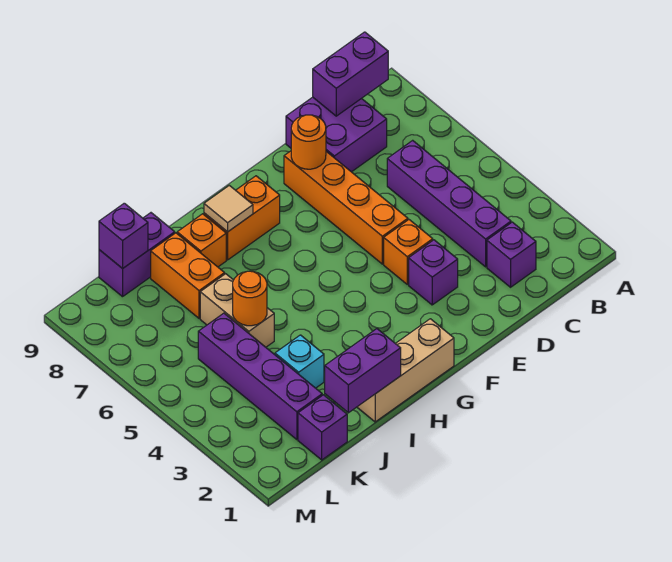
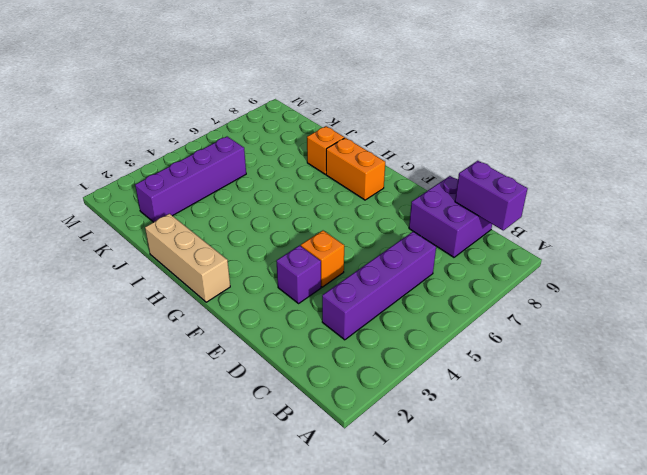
none -> purple 1x1 brick [487,222,536,287]
none -> orange 1x4 brick [284,151,408,264]
none -> cyan 1x1 brick [275,335,324,388]

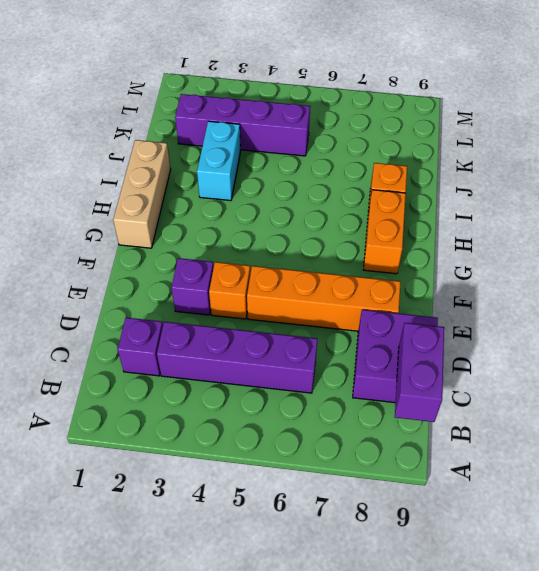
cyan 1x2 brick [197,121,241,201] -> cyan 1x1 brick [275,335,324,388]
none -> tan 1x2 brick [200,274,274,347]
none -> orange 1x2 brick [151,233,225,318]
none -> purple 1x2 brick [99,213,175,297]

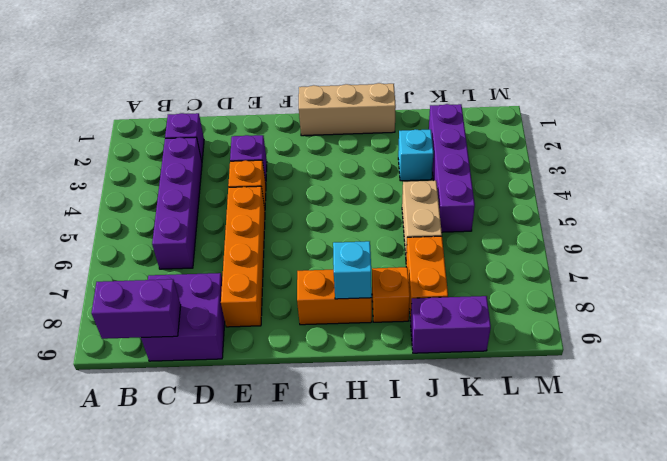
cyan 1x1 brick [333,241,372,299] -> tan 1x1 tile [204,185,253,232]
none -> purple 1x1 brick [298,395,347,460]
none -> orange 1x1 round brick [291,115,326,169]
none -> purple 1x2 brick [325,329,401,413]

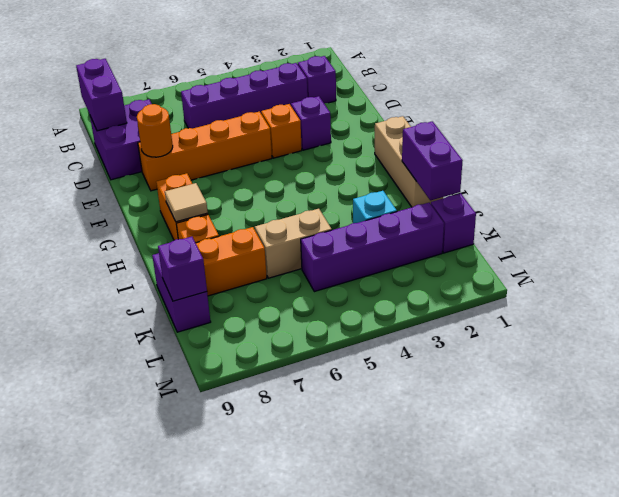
none -> orange 1x1 round brick [233,271,267,326]

